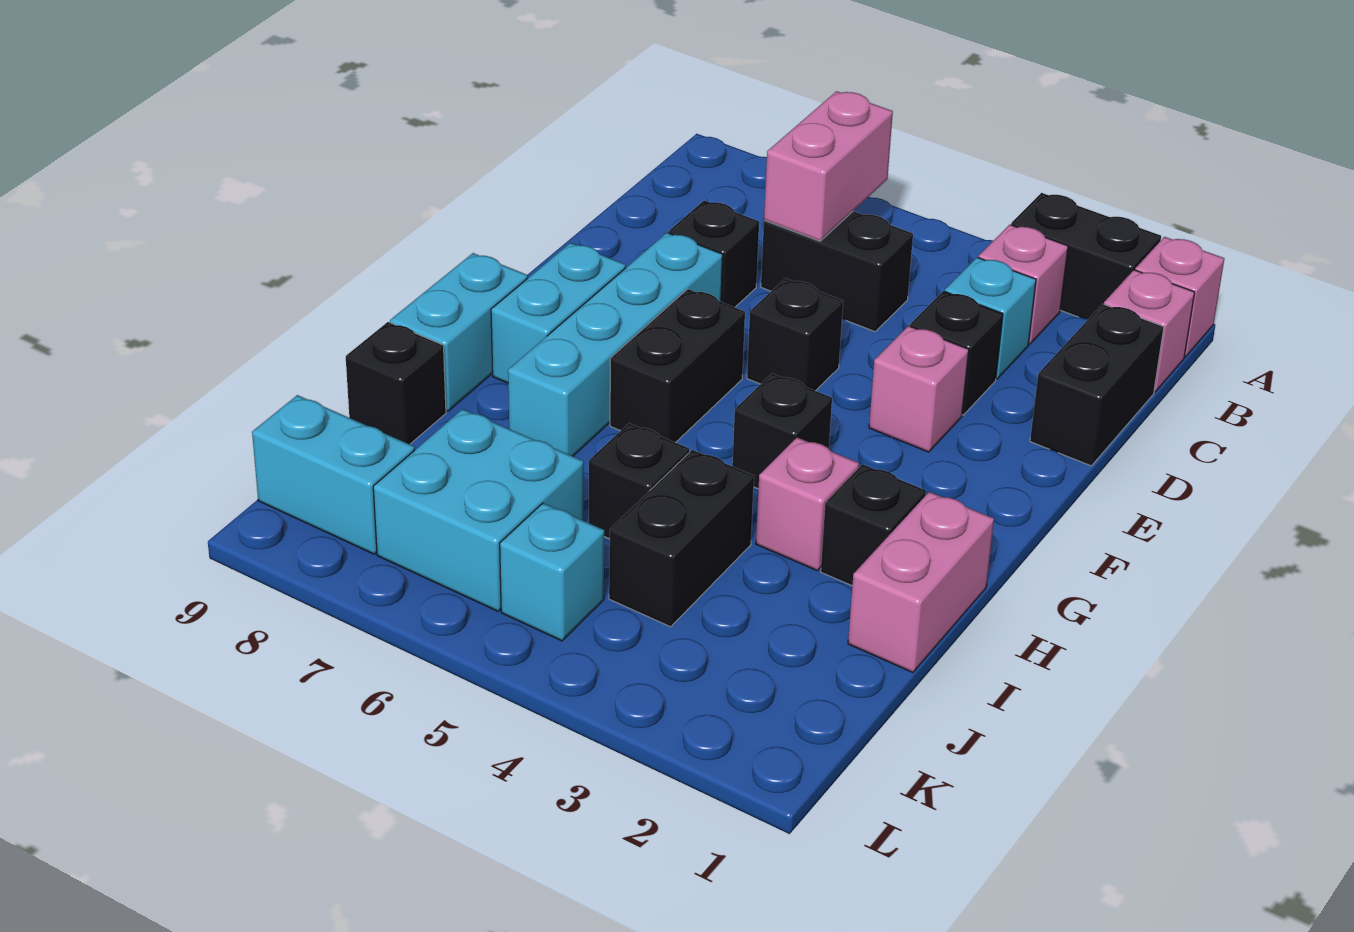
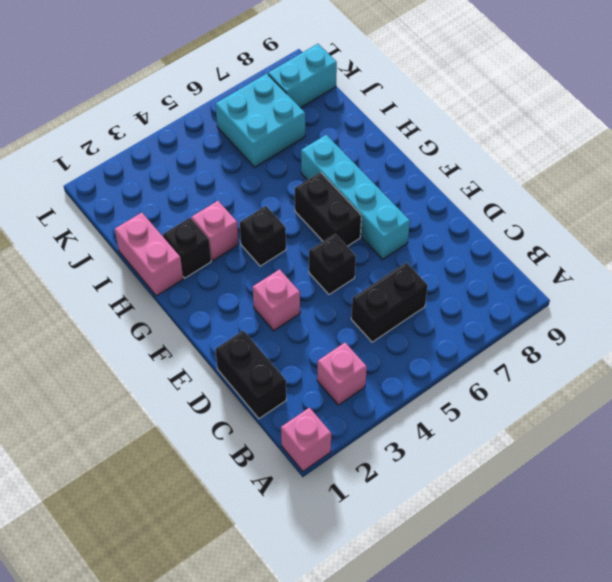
none -> black 1x2 brick [1011,193,1161,319]
none -> pink 1x1 brick [1104,270,1195,392]
none -> cyan 1x1 brick [945,257,1036,379]

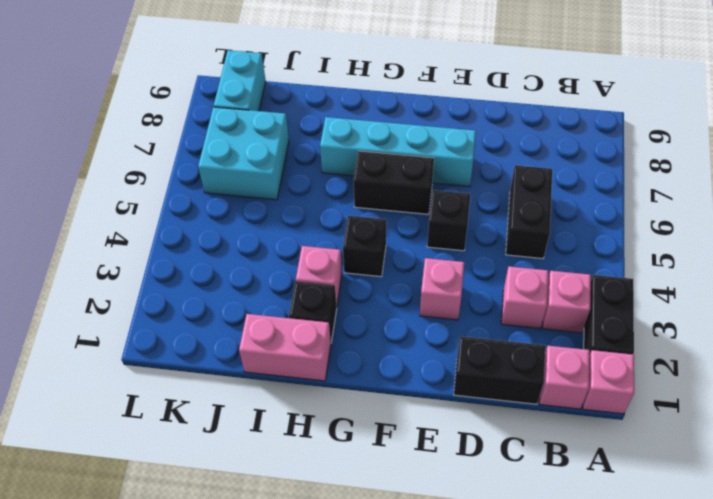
pink 1x1 brick [501,266,548,329] -> cyan 1x1 brick [945,257,1036,379]
none -> black 1x1 brick [910,291,1003,415]
none -> black 1x1 brick [669,201,759,307]
none -> cyan 1x2 brick [491,243,626,383]

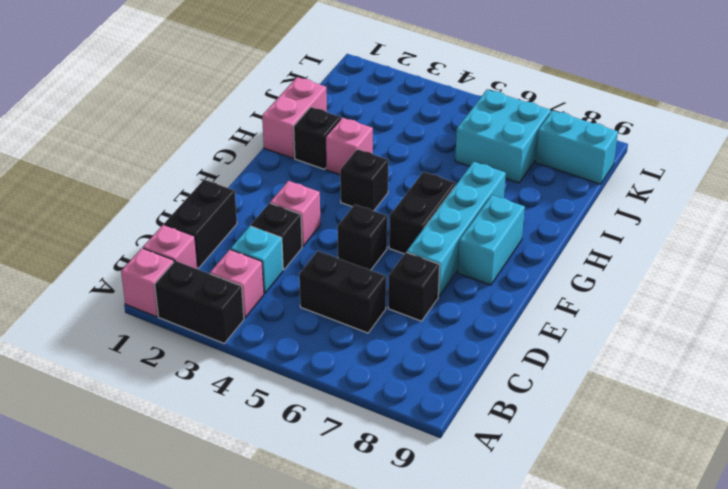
none -> cyan 1x2 brick [390,253,528,411]
none -> black 1x2 brick [609,450,754,627]
none -> black 1x1 brick [589,423,689,539]

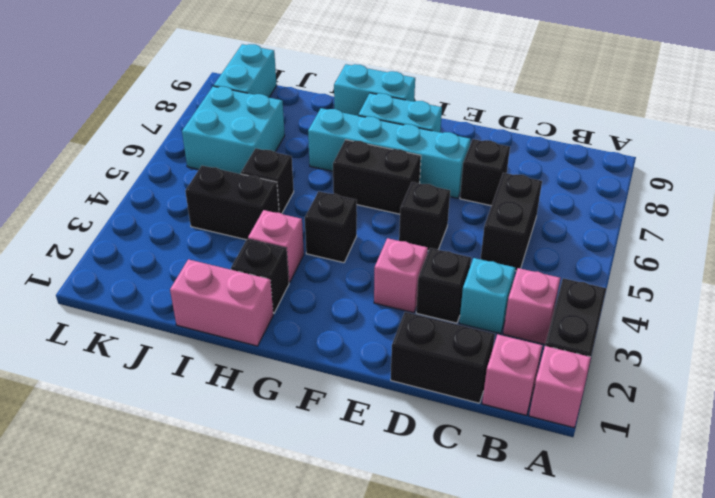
none -> black 1x1 brick [346,322,446,444]
none -> cyan 1x1 brick [500,503,604,641]
none -> pink 1x2 brick [764,91,893,241]

